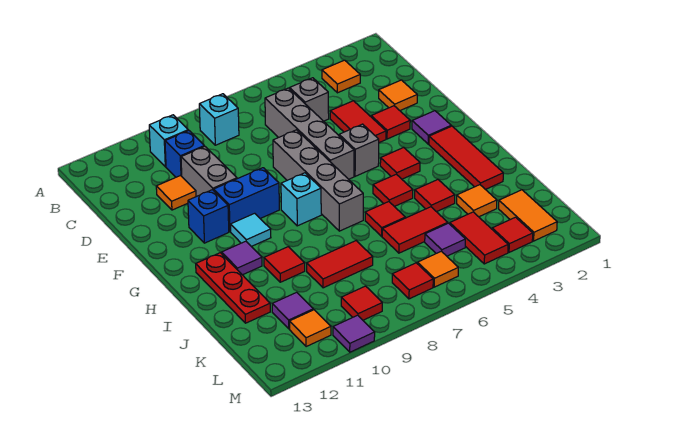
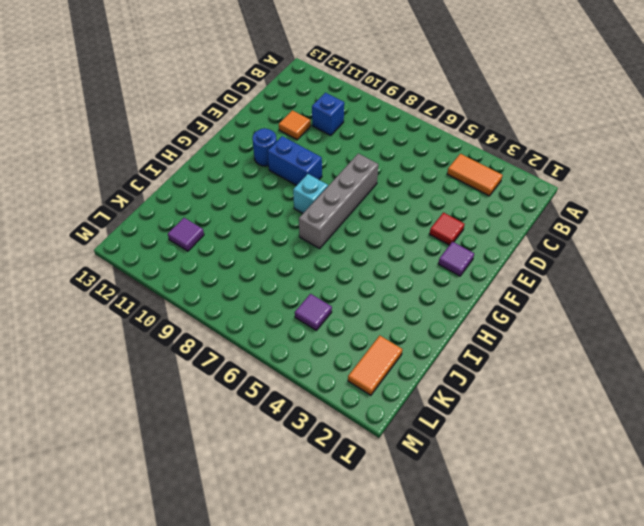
orange 1x2 tile [447,154,502,196] -> orange 1x1 tile [322,60,360,93]
blue 1x1 round brick [252,128,277,166] -> blue 1x1 brick [188,190,229,243]
none -> cyan 1x1 brick [199,94,239,145]
none -> cyan 1x1 brick [149,115,188,167]
none -> grey 1x1 brick [290,78,329,121]
none -> grey 1x4 brick [265,88,354,179]

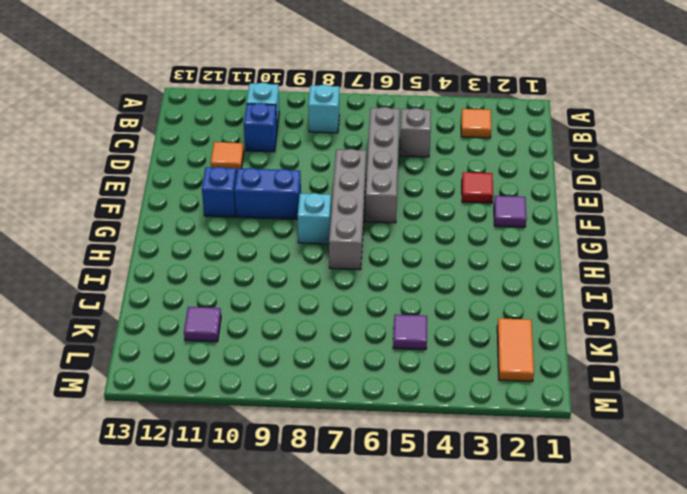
none -> orange 1x1 tile [379,80,417,110]
none -> red 1x2 tile [330,101,386,143]
none -> grey 1x2 brick [181,146,237,197]
none -> grey 1x1 brick [339,124,379,176]

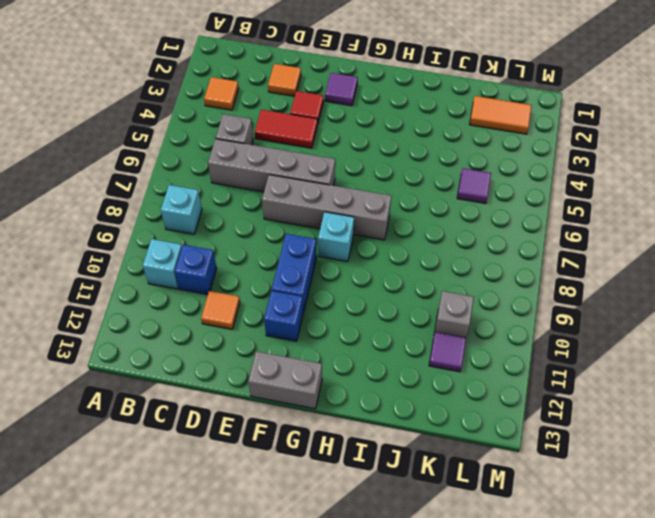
grey 1x2 brick [248,351,322,409] -> grey 1x2 brick moved to [181,146,237,197]
grey 1x1 brick [435,291,474,338] -> grey 1x1 brick moved to [339,124,379,176]
none -> red 1x3 tile [429,126,503,190]
none -> red 1x1 tile [380,147,420,179]
none -> cyan 1x1 tile [231,213,271,246]
none -> red 1x1 tile [373,174,413,207]

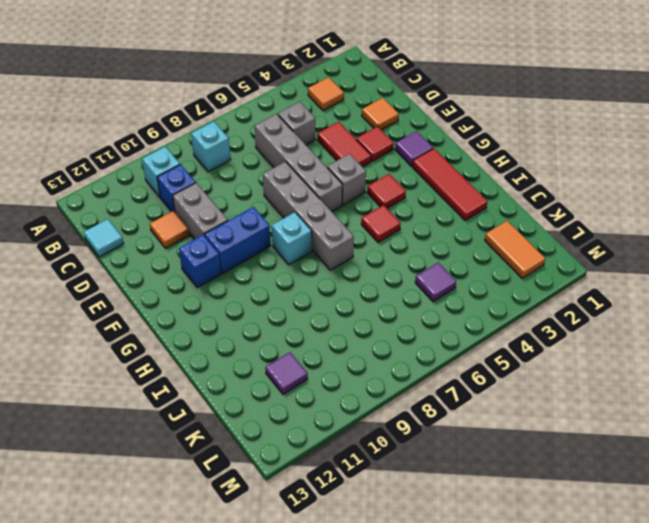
cyan 1x1 tile [84,219,124,257] -> cyan 1x1 tile moved to [231,213,271,246]
none -> purple 1x1 tile [222,241,262,275]
none -> red 1x3 plate [196,253,270,323]
none -> red 1x1 tile [415,180,455,212]
none -> red 1x1 tile [365,202,405,236]

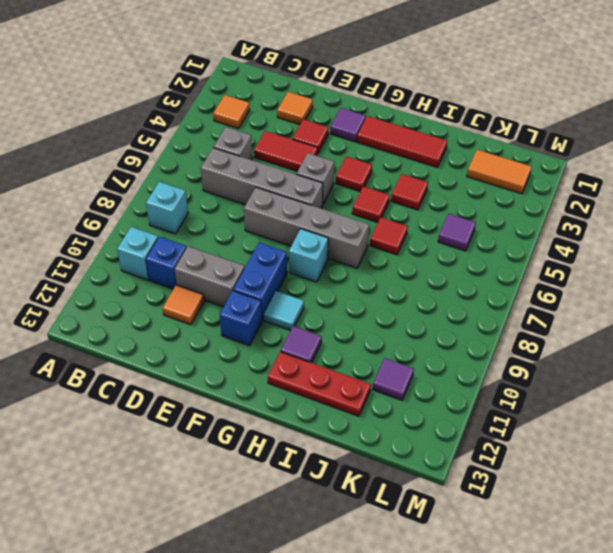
none -> red 1x1 tile [264,247,305,282]
none -> orange 1x1 tile [457,185,497,217]
none -> red 1x2 tile [382,207,448,253]
none -> red 1x2 tile [307,241,373,288]

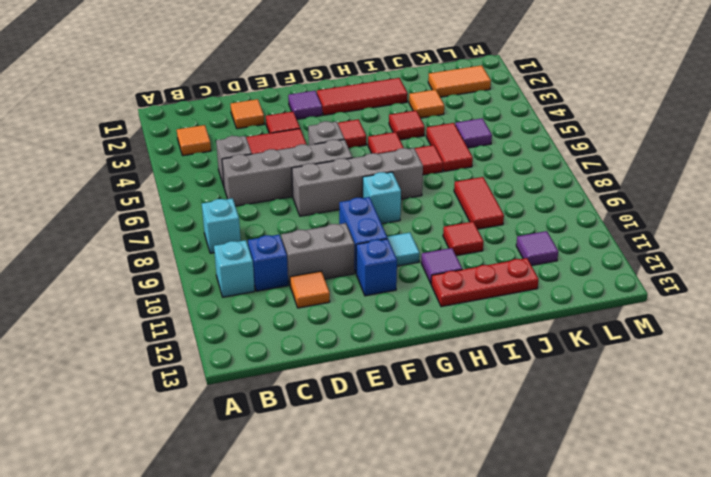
none -> red 1x2 tile [450,212,508,264]
none -> red 1x1 tile [492,217,533,252]
none -> orange 1x1 tile [418,251,458,287]
none -> red 1x1 tile [392,263,433,299]

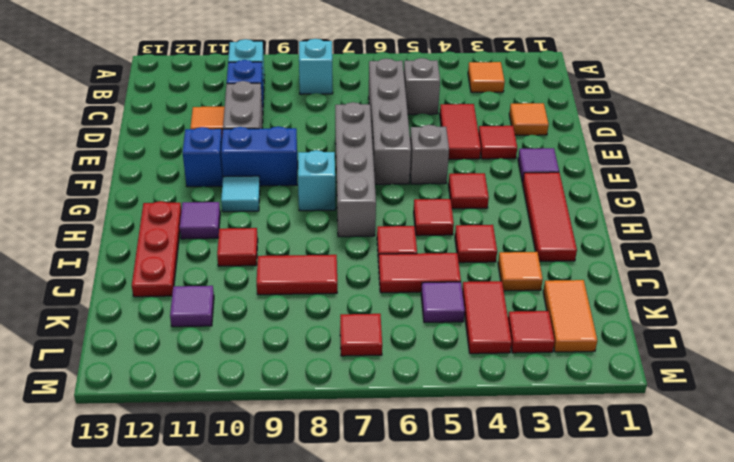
none -> orange 1x1 tile [418,251,458,287]
none -> red 1x1 tile [341,286,382,320]
none -> orange 1x1 tile [289,310,331,347]
none -> purple 1x1 tile [333,315,375,352]

